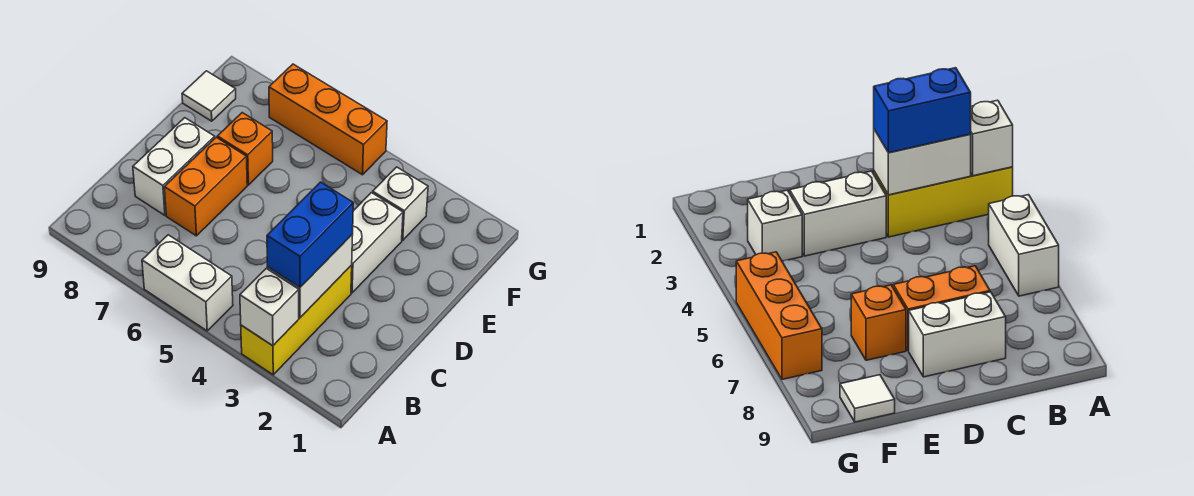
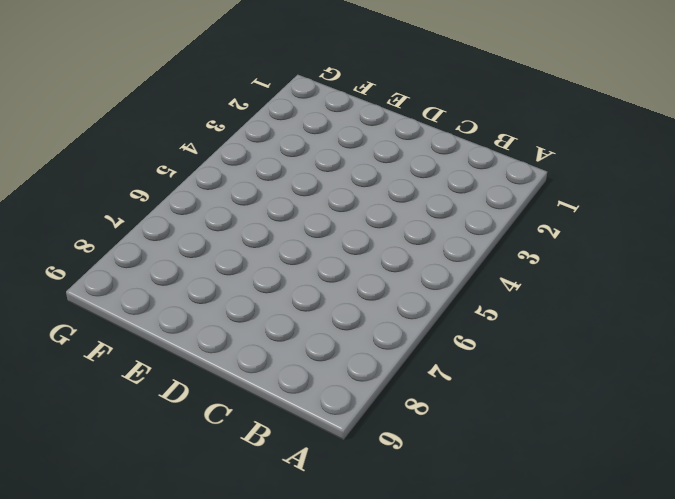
none -> yellow 1x3 brick [241,265,352,375]
none -> white 1x2 brick [142,235,233,331]
none -> orange 1x2 brick [164,137,247,236]

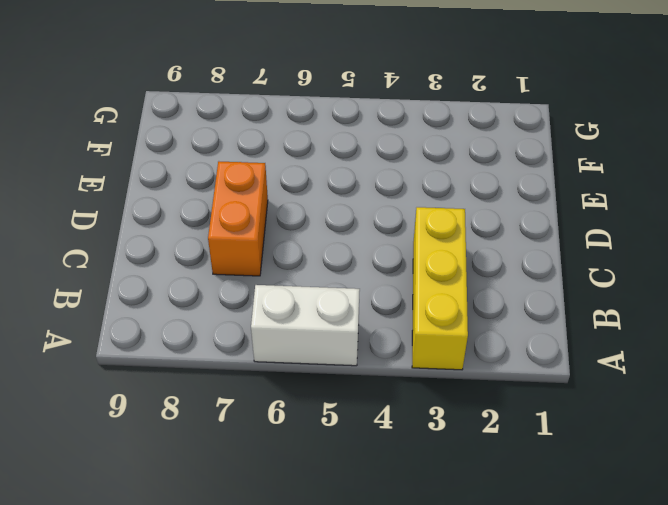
none -> white 1x2 brick [133,118,215,215]
none -> white 1x2 brick [351,193,403,293]
none -> orange 1x1 brick [217,113,273,185]

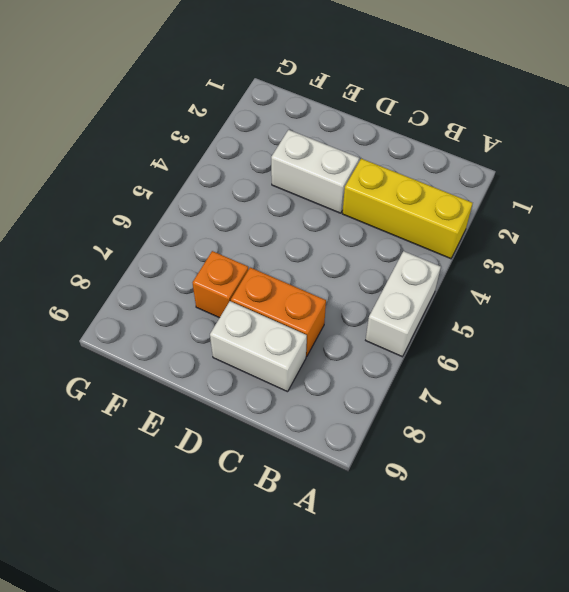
none -> white 1x1 brick [373,167,428,240]
none -> white 1x1 tile [182,71,236,121]
none -> orange 1x3 brick [269,64,387,175]

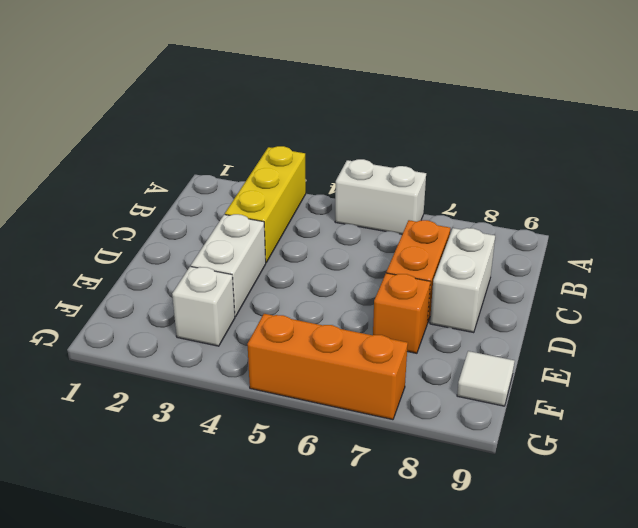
none -> white 1x1 brick [240,268,299,346]
none -> white 1x2 brick [267,235,353,318]
none -> blue 1x2 brick [267,182,353,287]

